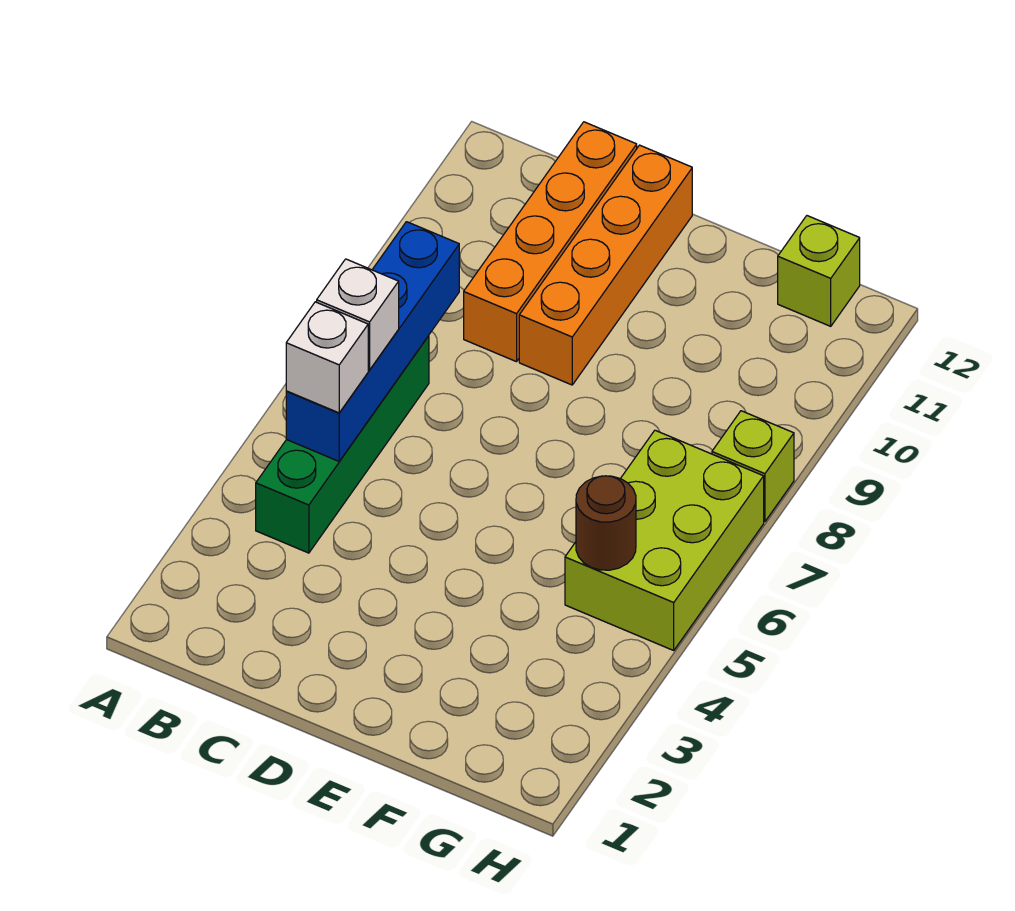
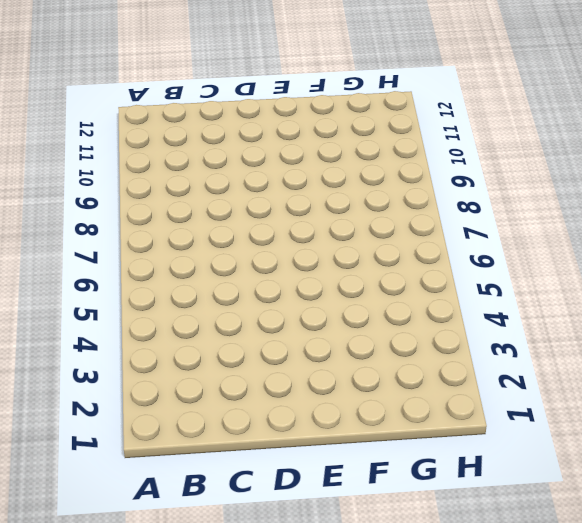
none -> green 1x4 brick [256,336,429,553]
none -> orange 1x4 brick [464,122,637,362]

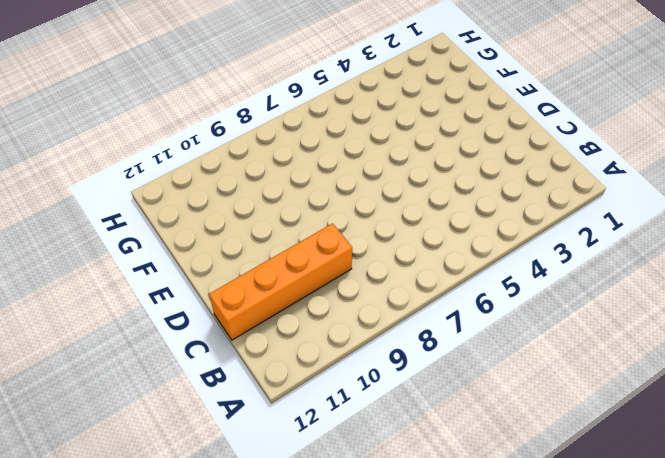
none -> green 1x4 brick [256,336,429,553]
none -> orange 1x4 brick [519,145,692,385]

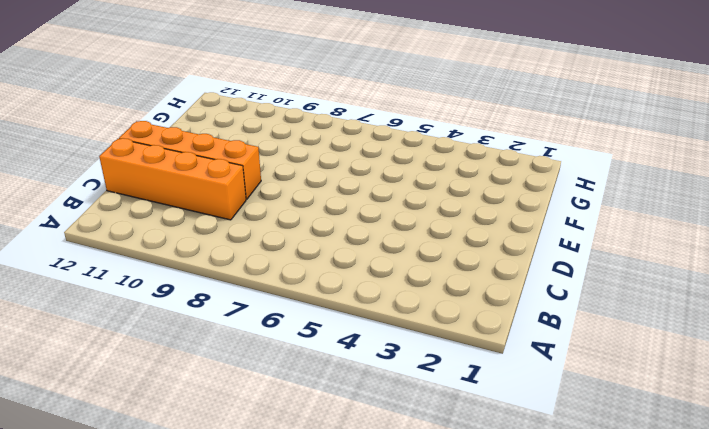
none -> green 1x4 brick [256,336,429,553]
none -> lime 2x3 brick [565,430,764,650]

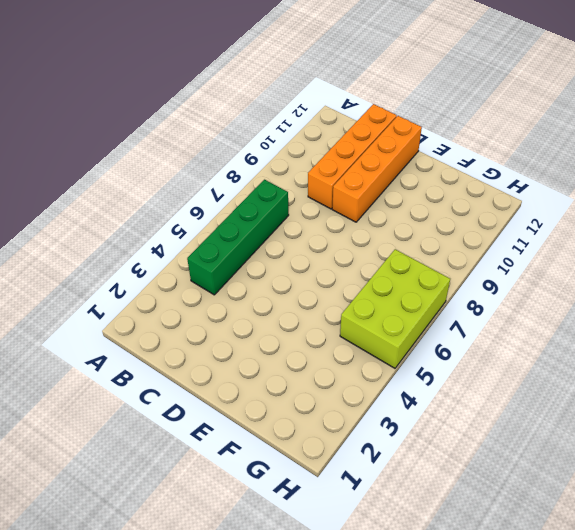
none -> lime 1x1 brick [778,216,860,326]
none -> lime 1x1 brick [712,411,794,522]

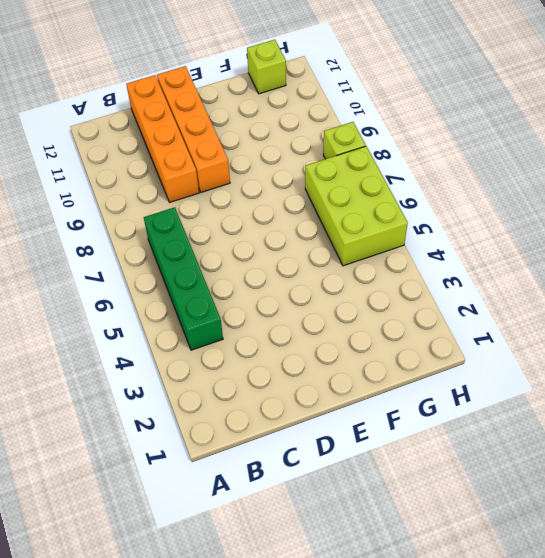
none -> blue 1x4 brick [286,222,459,461]
none -> brown 1x1 round brick [576,476,636,570]

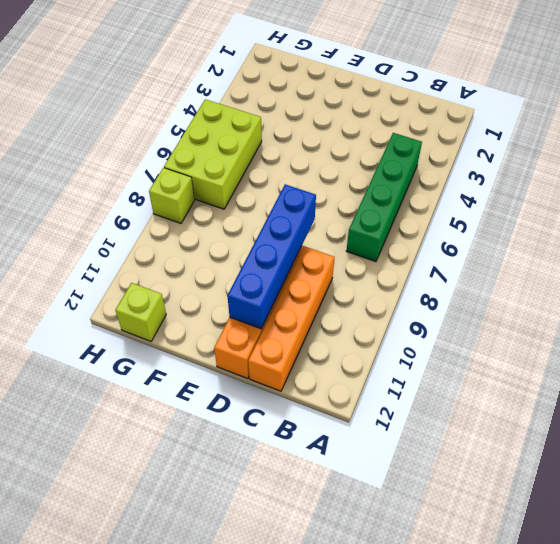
blue 1x4 brick [227,184,316,329] -> blue 1x4 brick moved to [286,222,459,461]
none -> brown 1x1 round brick [576,476,636,570]
none -> white 1x1 brick [286,302,368,413]

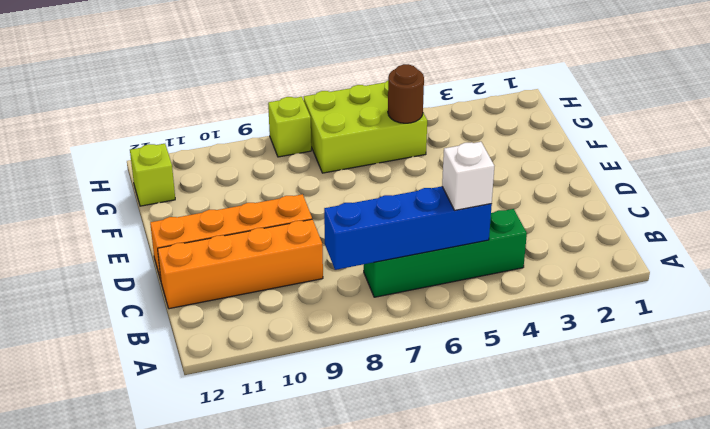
none -> white 1x1 brick [317,259,399,370]

